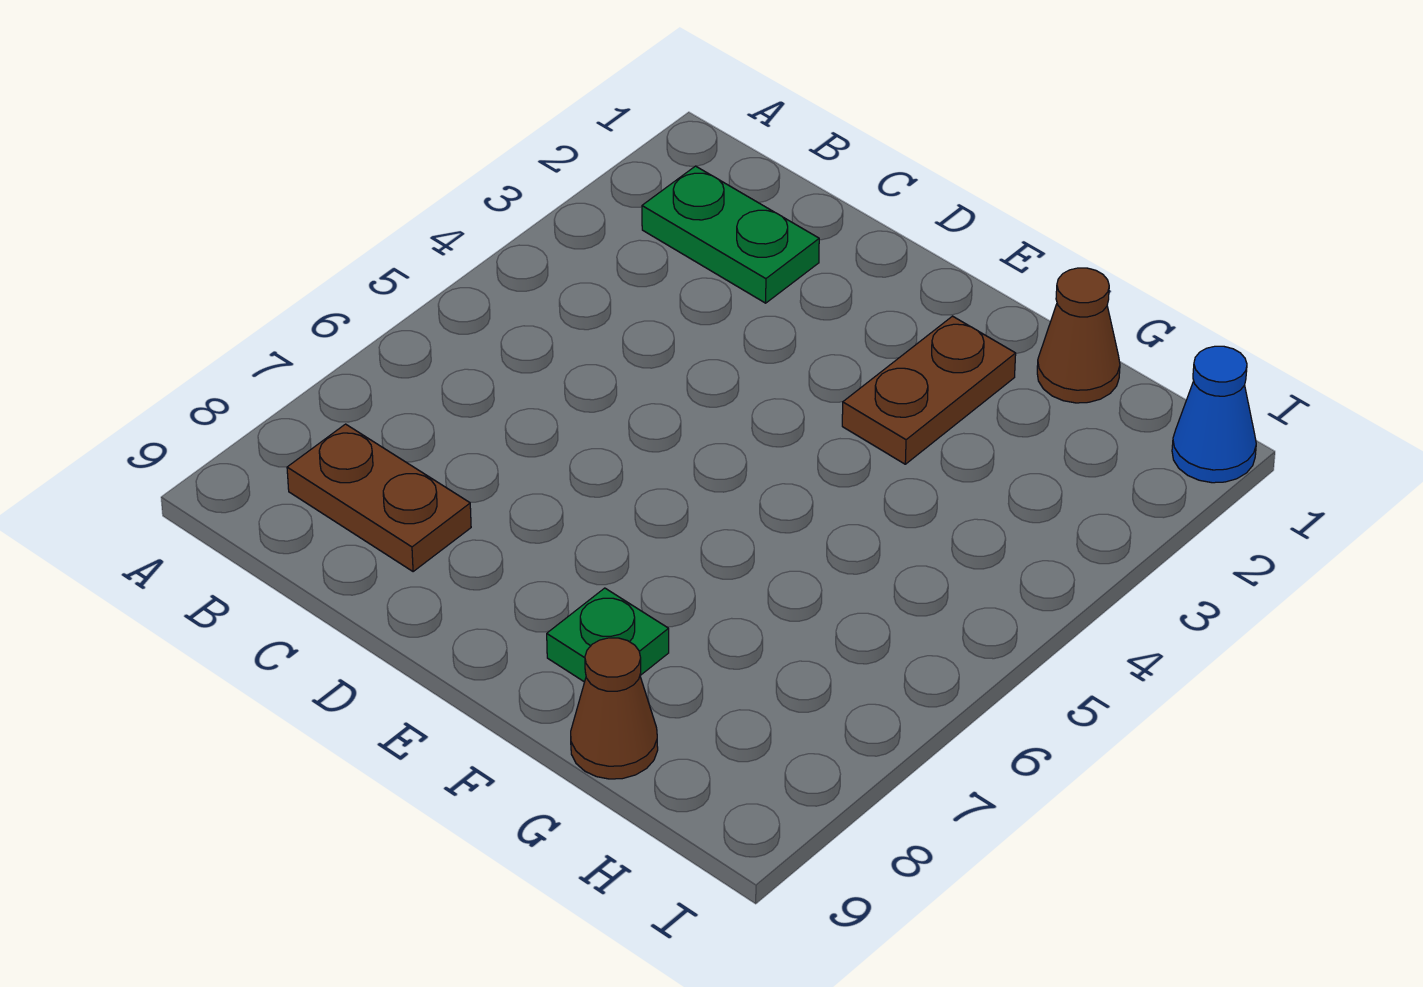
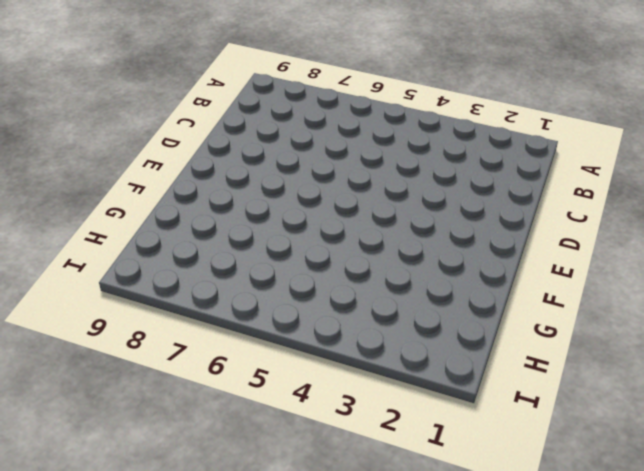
none -> green 1x2 plate [642,166,819,303]
none -> brown 1x2 plate [287,424,471,572]

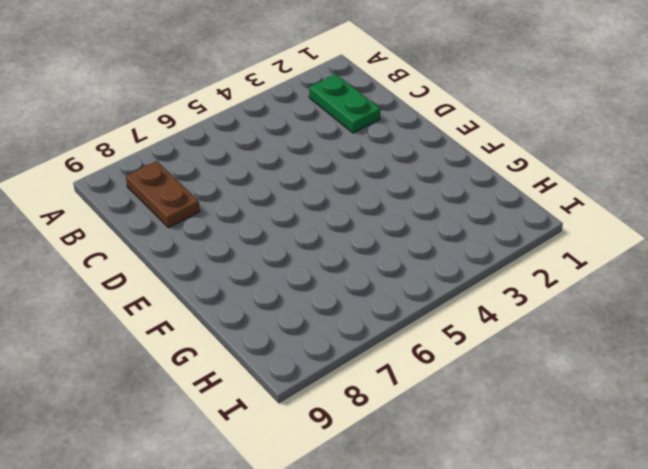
none -> brown 1x2 plate [842,316,1016,464]
none -> green 1x1 plate [547,588,669,682]

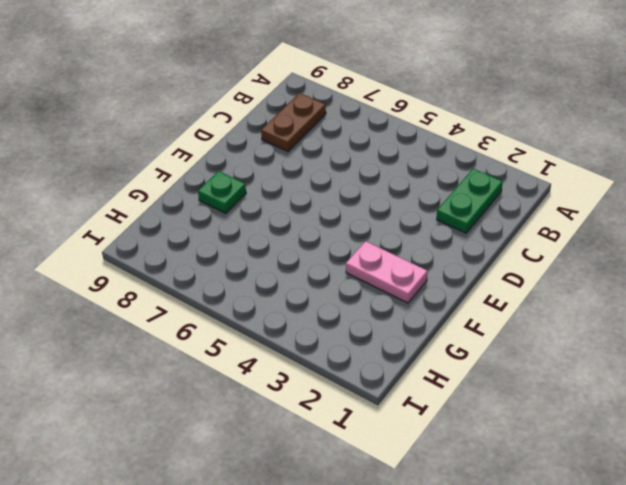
pink 1x2 plate [346,241,427,303] -> brown 1x2 plate [842,316,1016,464]
none -> brown 1x1 cone [1037,268,1120,403]
none -> brown 1x1 cone [571,638,658,779]

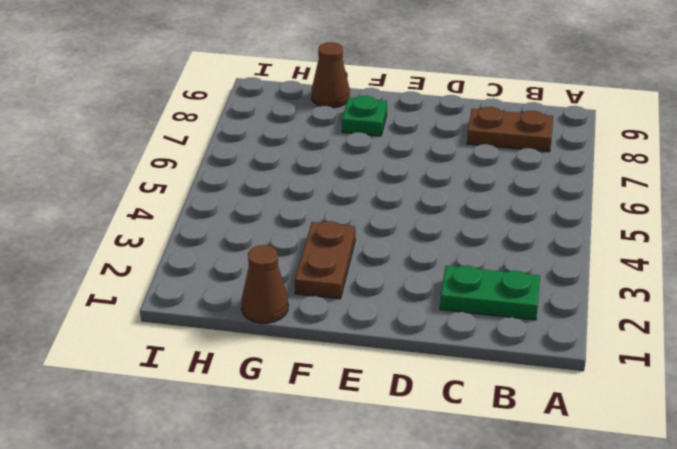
none -> blue 1x1 cone [1172,346,1256,483]

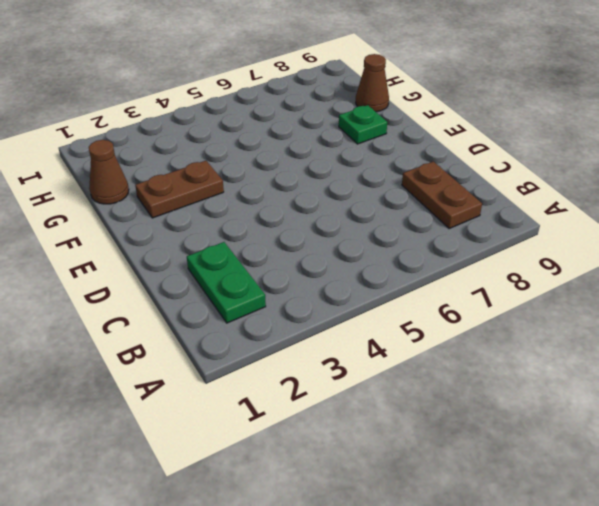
none -> blue 1x1 cone [1172,346,1256,483]

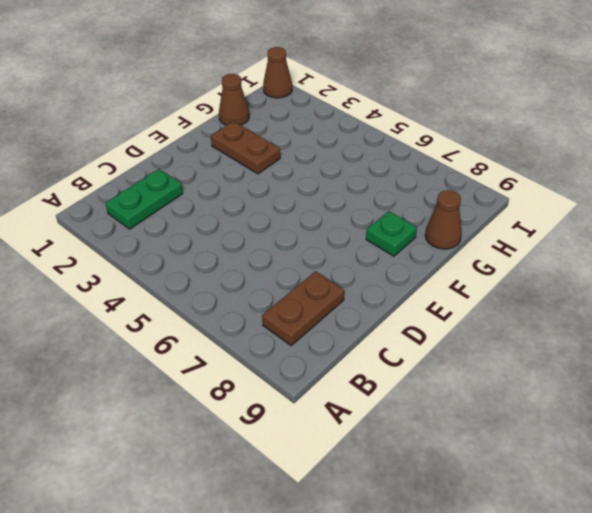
brown 1x1 cone [263,47,292,98] -> blue 1x1 cone [1172,346,1256,483]

